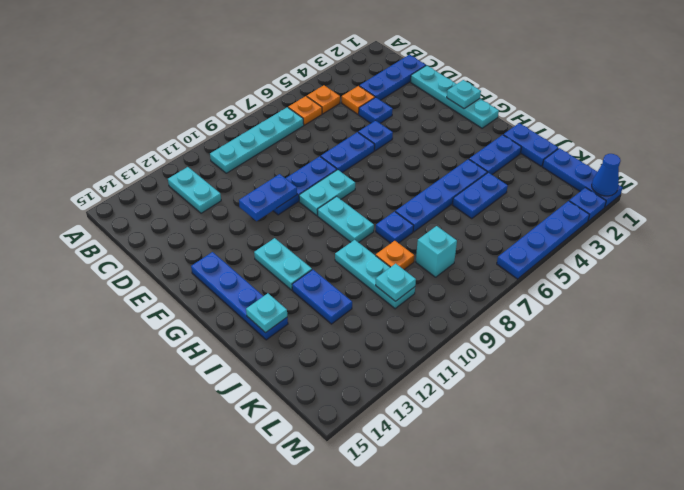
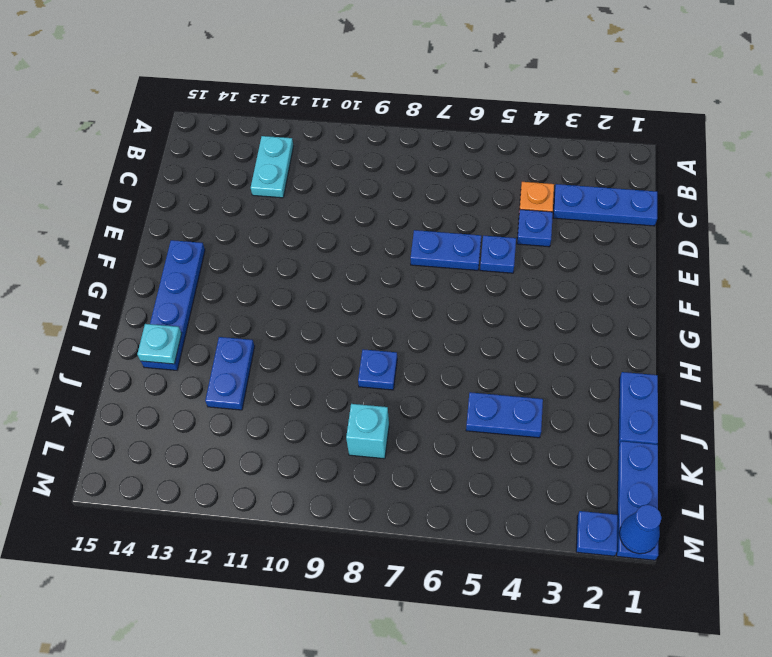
none -> orange 1x1 plate [307,85,340,114]
none -> orange 1x1 plate [288,96,322,125]
none -> cyan 1x4 plate [210,107,304,173]
none -> cyan 1x4 plate [411,65,499,128]

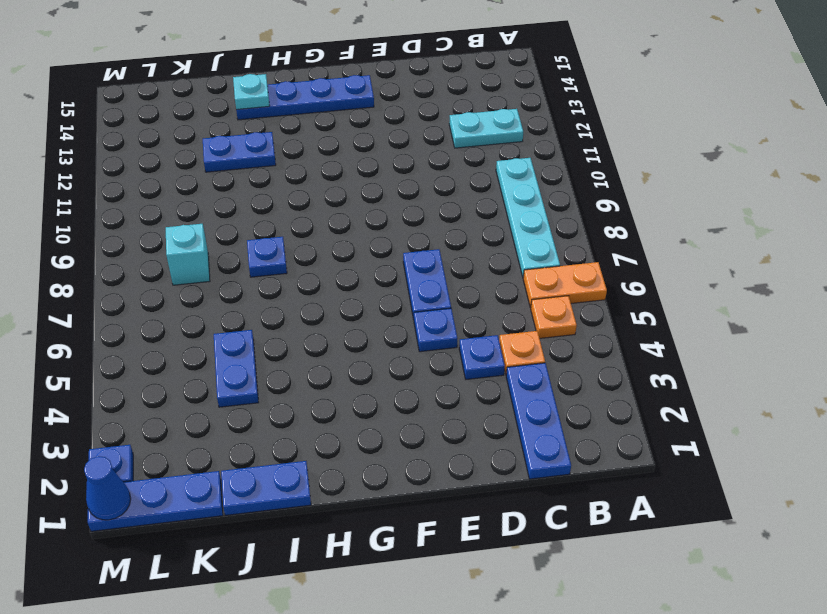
orange 1x2 plate [523,262,607,308] -> orange 1x1 plate [288,96,322,125]
none -> cyan 1x4 plate [411,65,499,128]
none -> blue 1x3 plate [273,156,337,215]
none -> cyan 1x2 plate [299,170,355,215]
none -> cyan 1x2 plate [317,196,374,242]

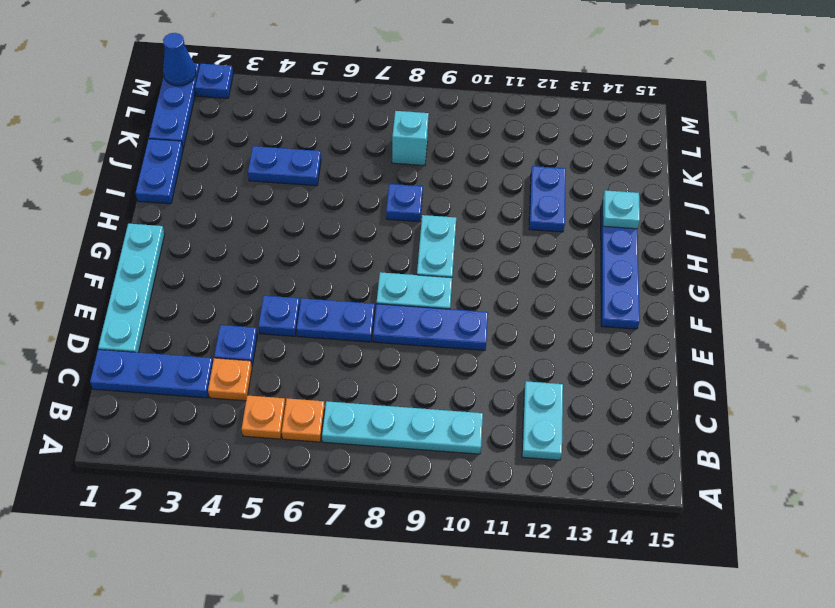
none -> cyan 1x2 plate [254,238,312,290]
none -> blue 1x2 plate [469,135,521,174]
none -> blue 1x4 plate [395,159,487,232]
none -> cyan 1x3 plate [335,240,415,309]

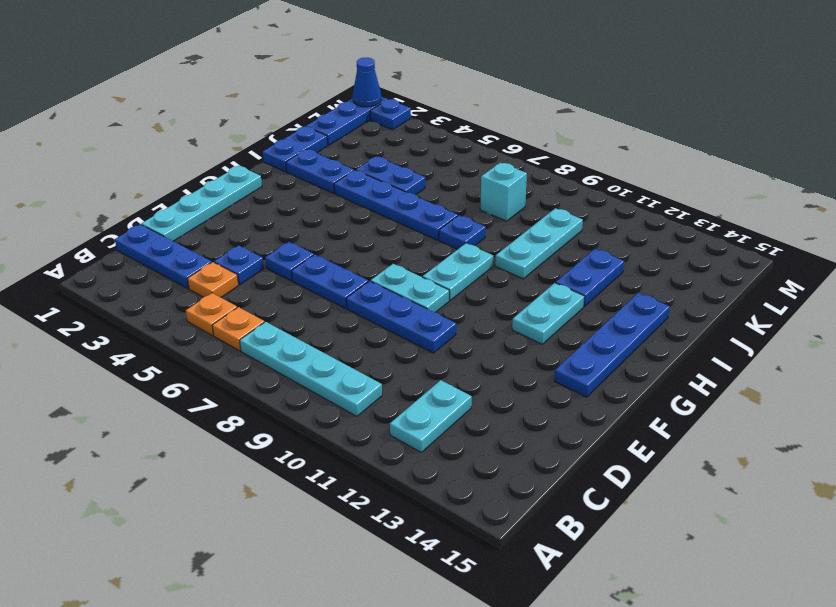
none -> orange 1x1 plate [376,241,414,269]
none -> blue 1x4 plate [497,201,589,279]
none -> blue 1x2 plate [239,174,297,221]
none -> cyan 1x1 plate [447,80,481,109]

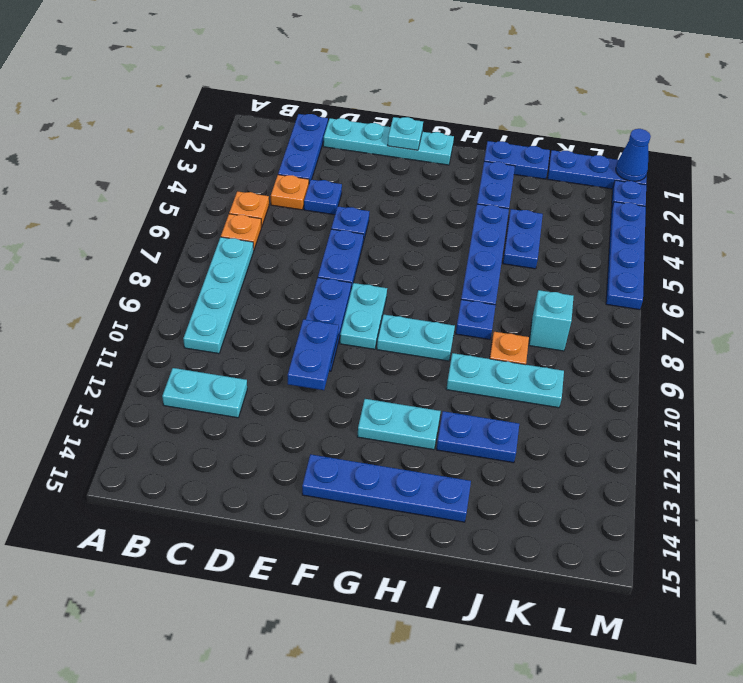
none -> cyan 1x1 plate [246,293,287,333]
none -> cyan 1x1 plate [376,264,416,301]

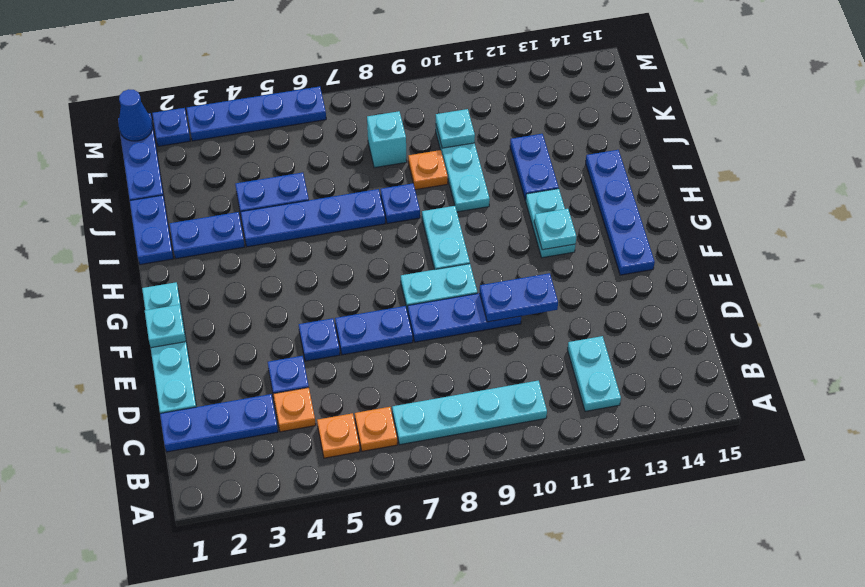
cyan 1x1 plate [534,209,576,250] -> cyan 1x1 plate moved to [246,293,287,333]

